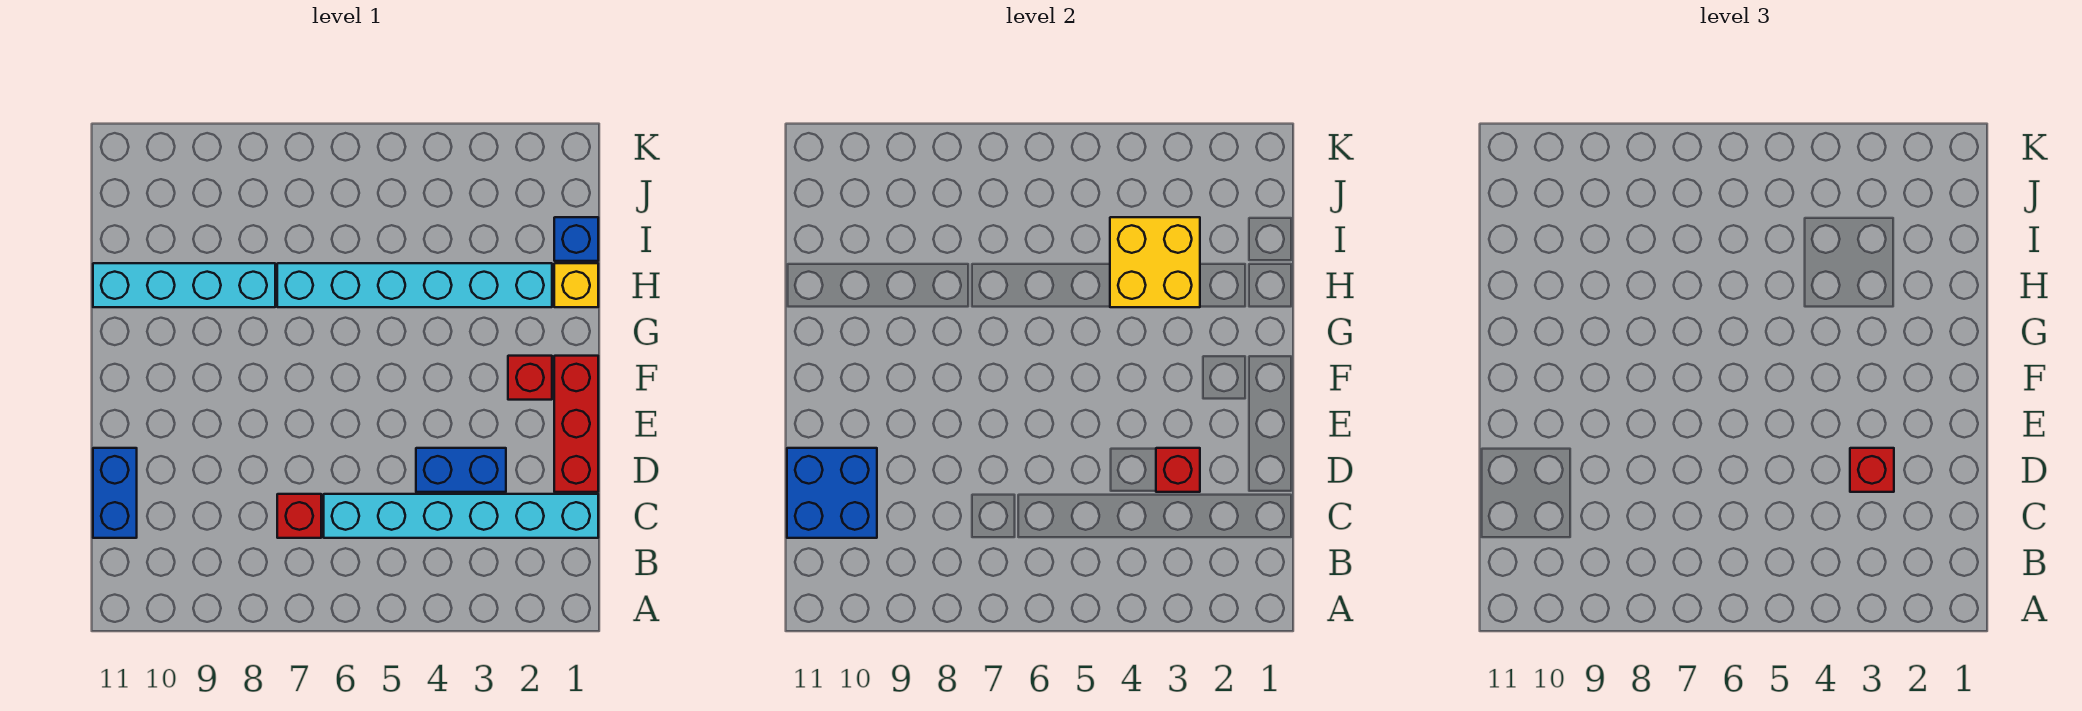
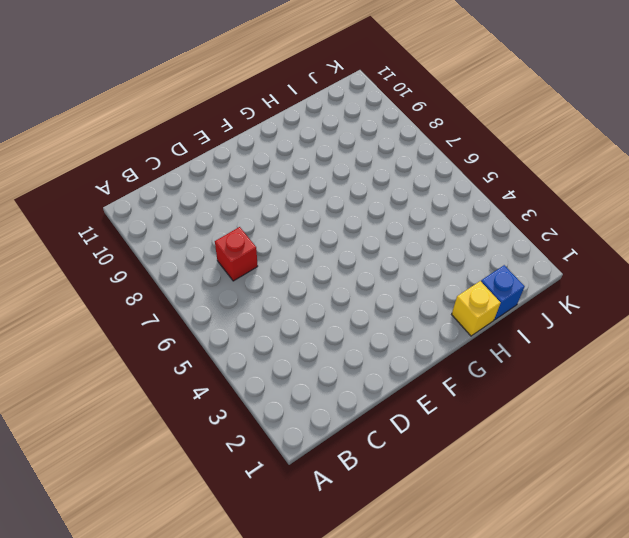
none -> cyan 1x6 brick [324,494,598,538]
none -> blue 1x2 brick [93,448,137,538]
none -> red 1x3 brick [554,356,598,492]

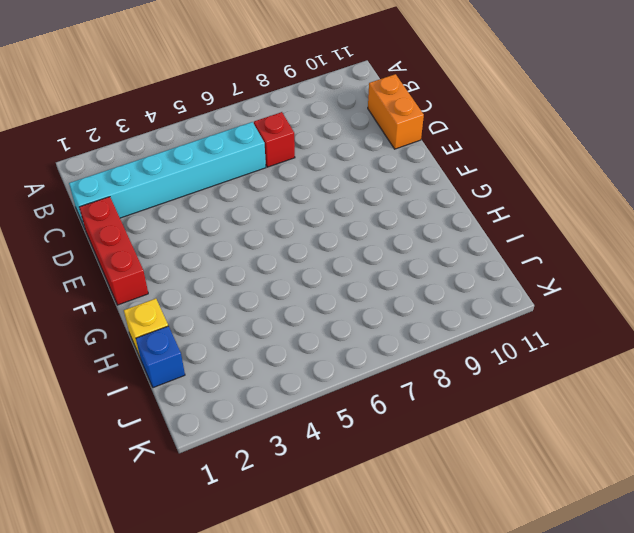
orange 1x2 brick [368,74,424,149] -> blue 1x2 brick [93,448,137,538]
none -> blue 1x2 brick [416,448,506,492]
none -> red 1x1 brick [508,356,552,400]
none -> cyan 1x6 brick [277,263,552,307]

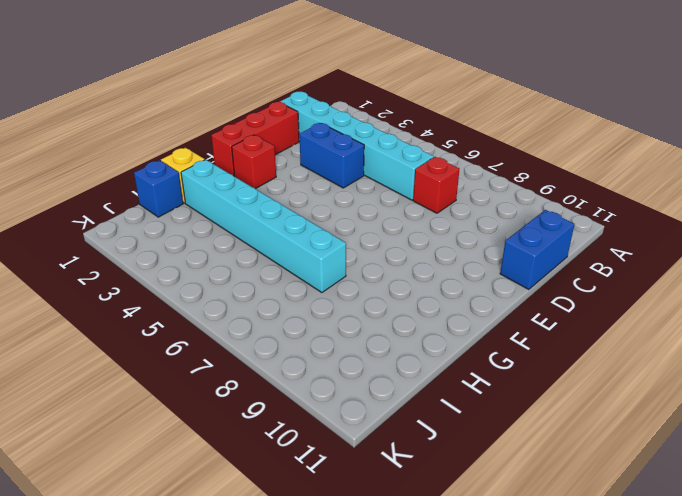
none -> cyan 1x4 brick [93,263,275,307]
none -> blue 2x2 brick [787,448,877,538]
none -> red 1x1 brick [1156,448,1200,492]

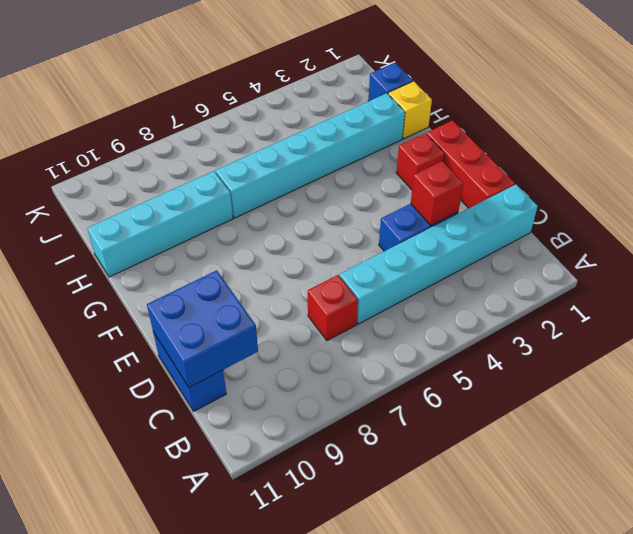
none -> yellow 2x2 brick [1110,217,1200,307]
none -> red 1x1 brick [1850,448,1894,492]

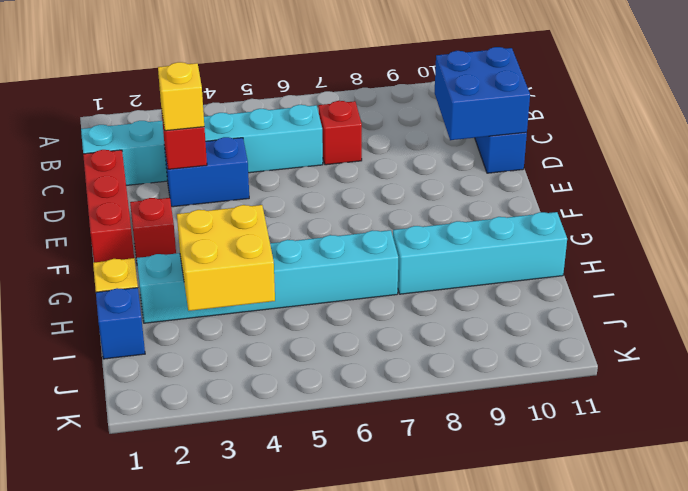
yellow 1x1 brick [158,62,204,131] -> red 1x1 brick [1850,448,1894,492]

